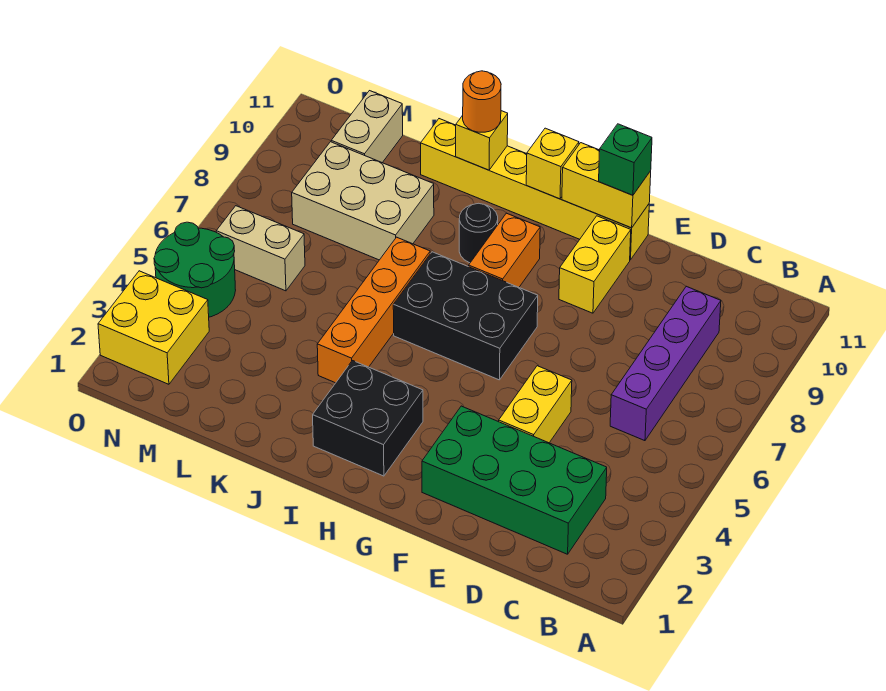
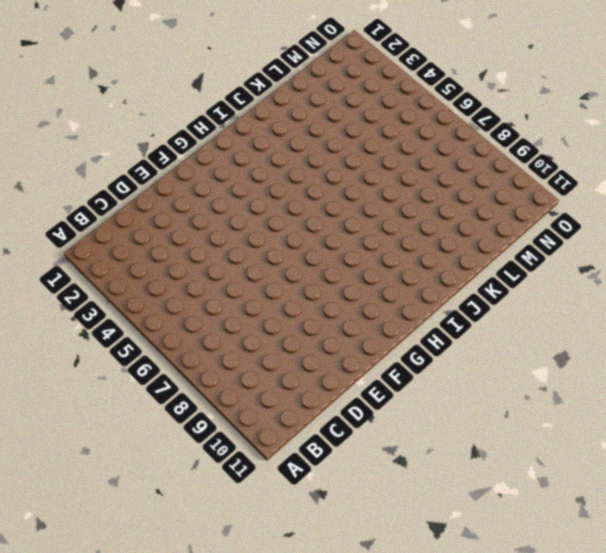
none -> green 2x4 brick [422,406,607,554]
none -> purple 1x4 brick [610,286,721,441]
none -> yellow 1x2 brick [499,366,572,443]

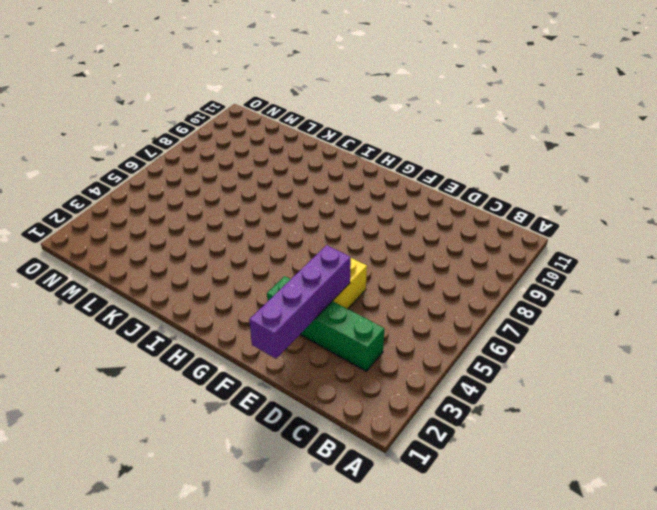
green 1x4 brick [267,276,384,371] -> green 2x4 brick [422,406,607,554]
purple 1x4 brick [249,245,351,359] -> purple 1x4 brick moved to [610,286,721,441]
none -> yellow 1x2 brick [559,216,631,313]
none -> yellow 1x6 brick [421,119,649,260]
none -> black 2x3 brick [393,252,538,380]

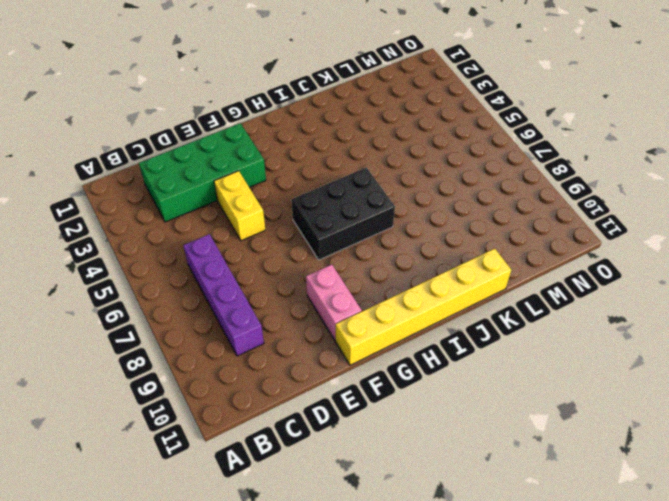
pink 1x2 brick [306,264,362,341] -> yellow 1x2 brick [559,216,631,313]
none -> black 2x2 brick [313,361,423,476]
none -> orange 1x2 brick [469,213,540,287]
none -> black 1x1 round brick [459,203,498,263]

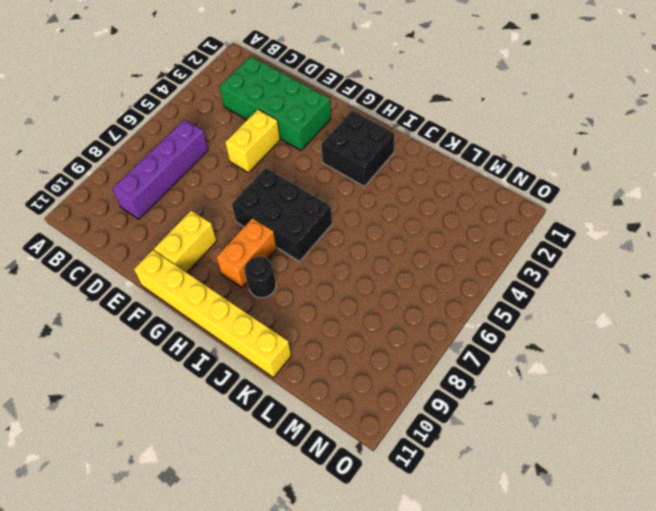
none -> orange 1x4 brick [317,237,430,383]
none -> tan 2x3 brick [292,142,434,260]
none -> tan 1x2 brick [216,206,305,291]

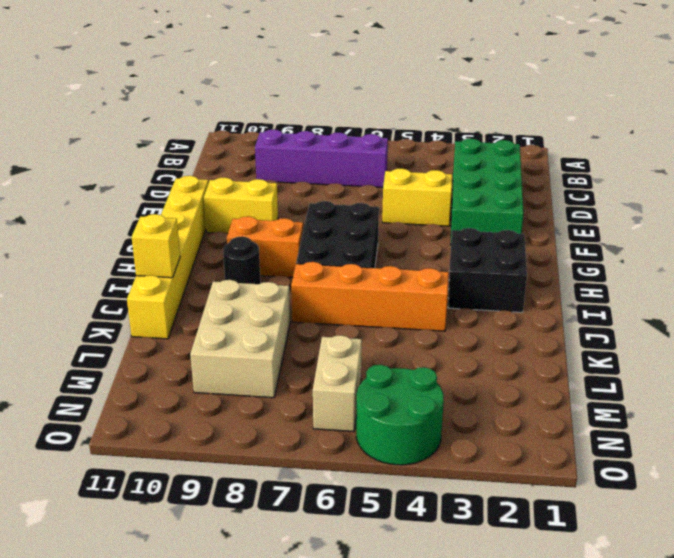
none -> tan 1x2 brick [331,91,403,163]
none -> yellow 2x2 brick [98,271,209,384]
none -> yellow 1x2 brick [562,143,651,228]

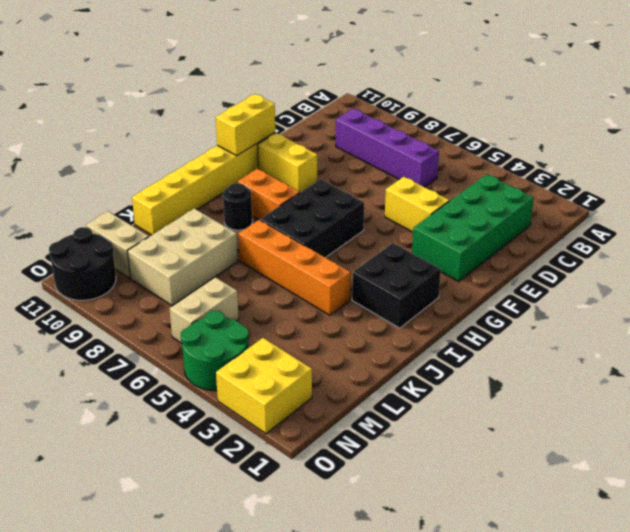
black 2x2 round brick [49,227,116,300] -> none
none -> yellow 1x1 brick [526,128,579,199]
none -> yellow 1x1 brick [456,111,508,170]
none -> green 1x1 brick [599,124,652,195]

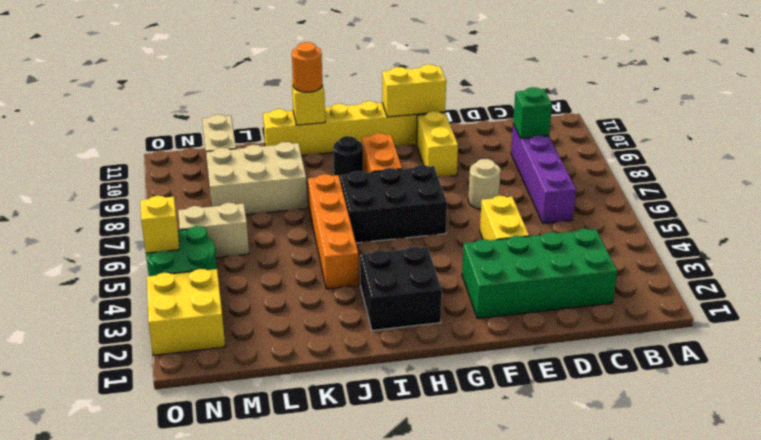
green 1x1 brick [513,87,552,138] -> green 1x1 brick moved to [599,124,652,195]
tan 1x1 round brick [468,159,501,209] -> none
yellow 1x1 brick [140,196,179,253] -> yellow 1x1 brick moved to [526,128,579,199]

